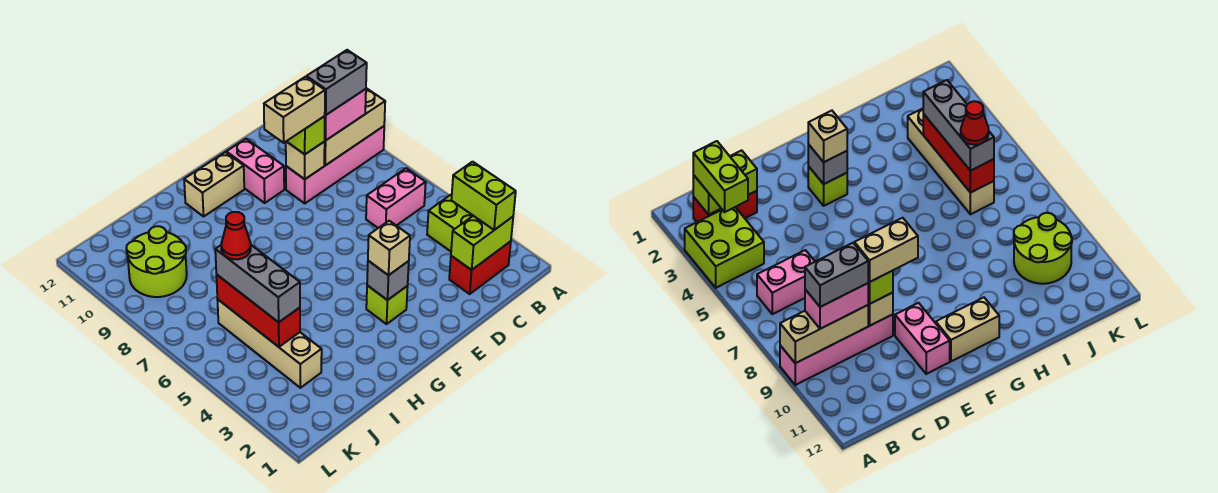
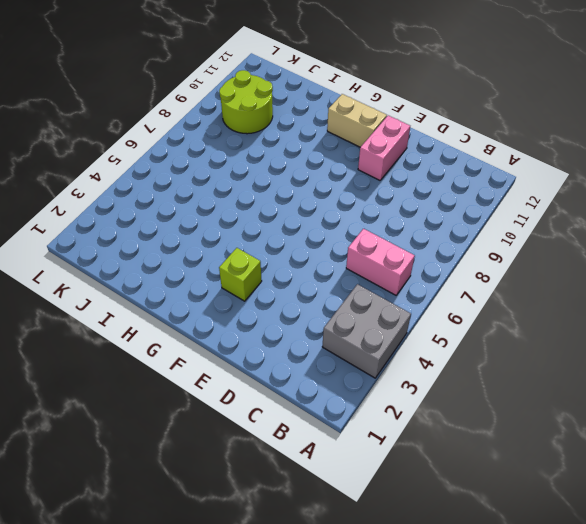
grey 2x2 brick [322,284,411,378] -> lime 2x2 brick [427,194,473,251]
none -> pink 1x4 brick [286,126,384,203]
none -> red 1x2 brick [449,241,511,294]
none -> tan 1x4 brick [217,299,322,388]

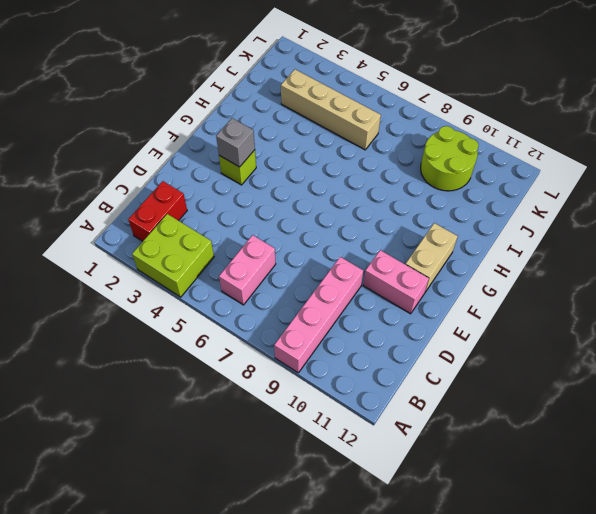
none -> tan 1x3 brick [324,88,385,165]
none -> lime 1x2 brick [451,216,513,270]
none -> tan 1x1 brick [286,142,325,179]

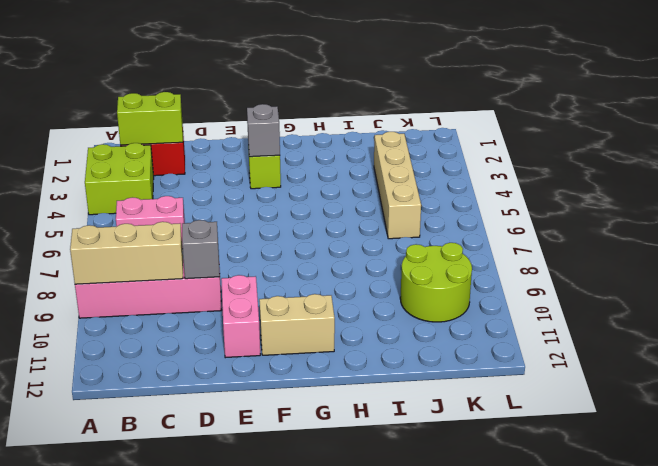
grey 1x1 brick [182,220,220,279] -> tan 1x1 brick [286,142,325,179]
none -> red 1x3 brick [216,275,300,347]
none -> lime 1x2 brick [451,162,516,230]
none -> pink 1x2 brick [325,89,366,141]

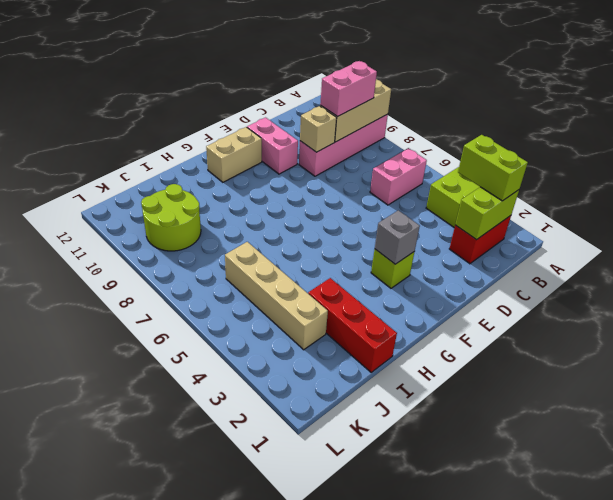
red 1x3 brick [308,278,397,372] -> red 1x3 brick moved to [216,275,300,347]
none -> lime 1x1 brick [286,116,325,154]
none -> tan 1x1 brick [368,221,410,275]
none -> grey 1x3 brick [215,245,300,322]

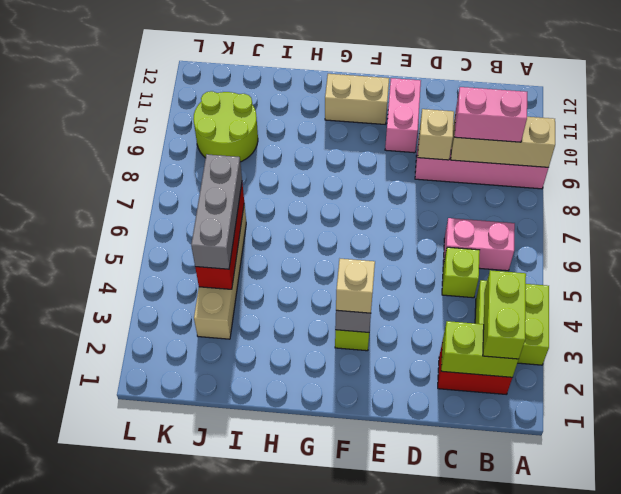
lime 1x1 brick [442,247,480,298] -> lime 1x1 brick moved to [286,116,325,154]
none -> grey 1x2 brick [307,50,367,115]
none -> tan 1x2 brick [264,77,325,143]
none -> red 1x1 cone [221,212,251,259]

